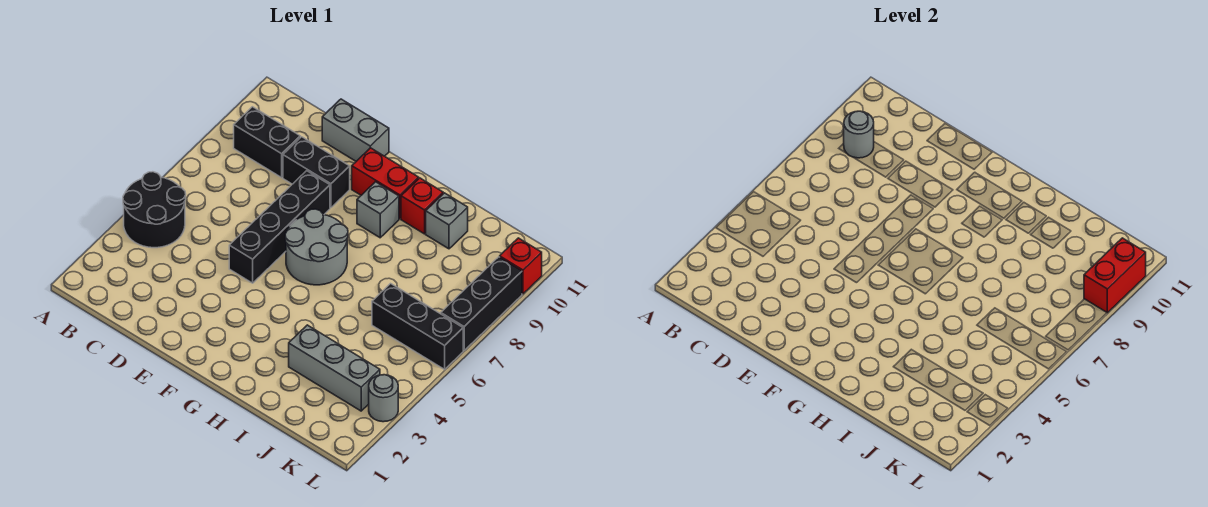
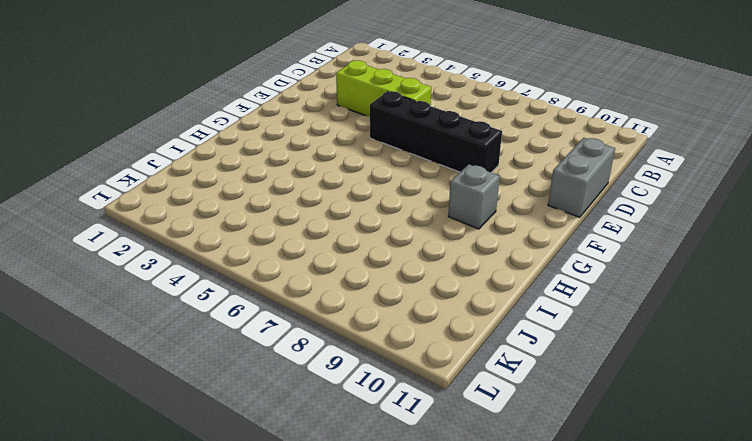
lime 1x3 brick [336,60,431,116] -> none
none -> black 2x2 round brick [123,172,186,248]
none -> black 1x2 brick [234,107,300,178]
none -> black 1x2 brick [283,137,350,208]

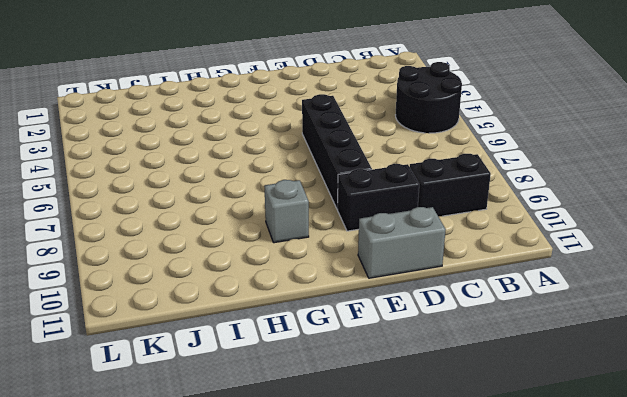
none -> grey 2x2 round brick [285,209,348,285]
none -> red 1x2 brick [352,148,419,219]
none -> red 1x1 brick [401,178,443,234]

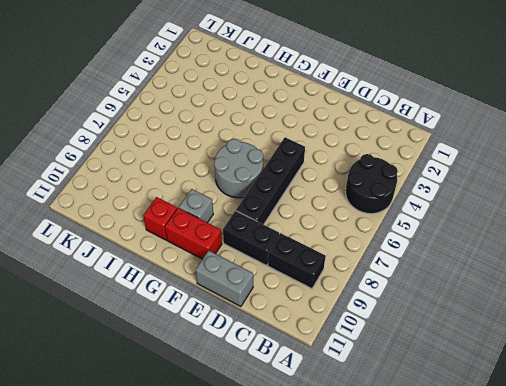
none -> grey 1x3 brick [289,325,380,411]
none -> grey 1x1 brick [426,193,468,249]
none -> black 1x3 brick [372,284,463,369]

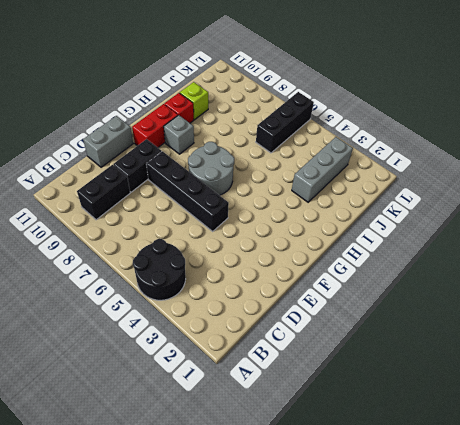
lime 1x1 brick [180,82,208,120] -> grey 1x1 brick [426,193,468,249]
none -> grey 1x1 round brick [369,375,398,422]
none -> black 1x3 brick [441,257,522,350]
none -> red 1x1 brick [500,238,542,294]

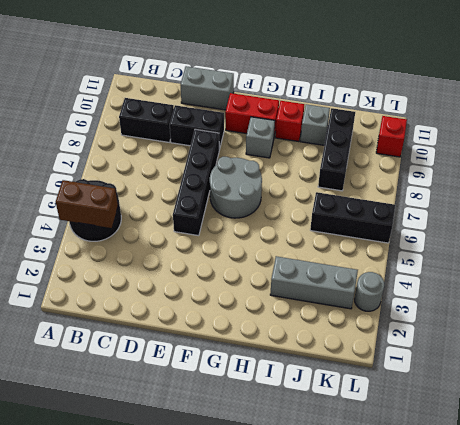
brown 1x2 brick [56,180,118,228] -> none
black 1x3 brick [318,108,355,191] -> black 1x3 brick moved to [441,257,522,350]
none -> grey 1x1 round brick [844,111,874,158]
none -> red 1x2 brick [1084,238,1146,313]

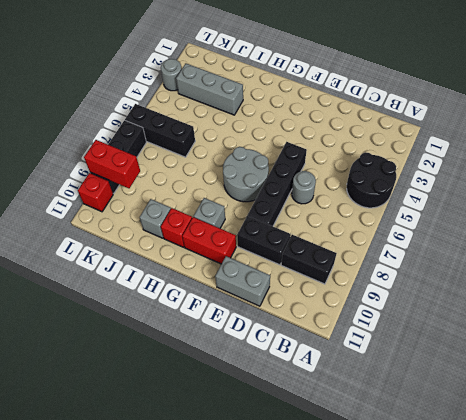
grey 1x1 round brick [292,171,316,204] -> grey 1x1 round brick moved to [844,111,874,158]
red 1x2 brick [84,140,140,188] -> red 1x2 brick turned to [1084,238,1146,313]

